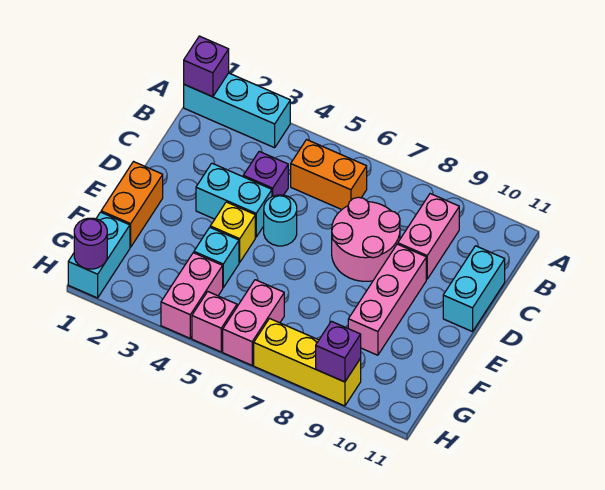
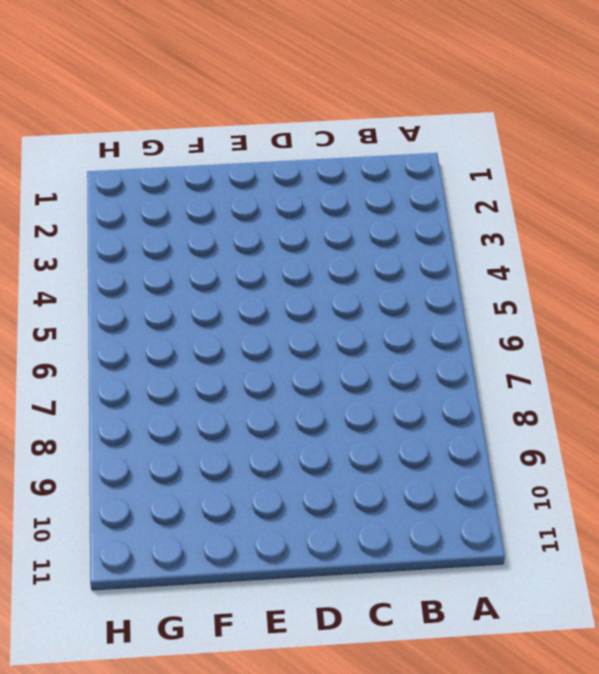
none -> cyan 1x3 brick [184,73,290,148]
none -> orange 1x2 brick [291,140,367,210]
none -> pink 1x2 brick [398,194,459,279]

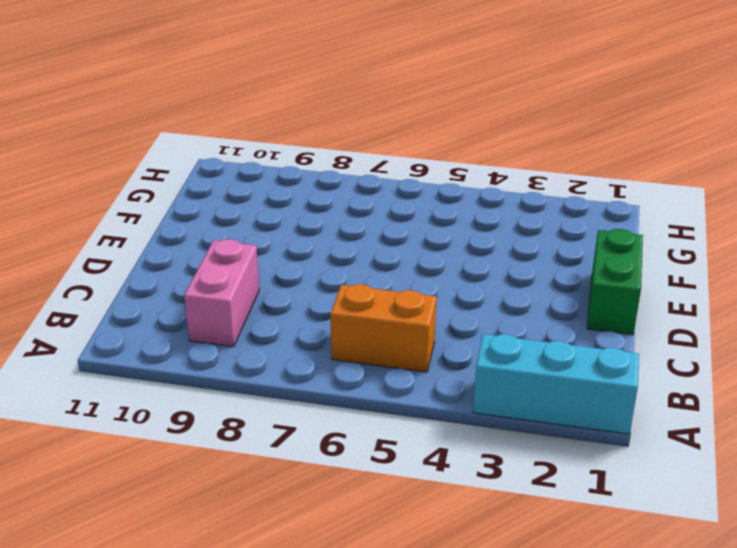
green 1x2 brick [587,229,643,335] -> orange 1x2 brick [101,162,163,247]
none -> purple 1x1 brick [243,151,288,197]
none -> pink 2x2 round brick [332,197,400,281]
none -> cyan 1x2 brick [443,246,505,332]

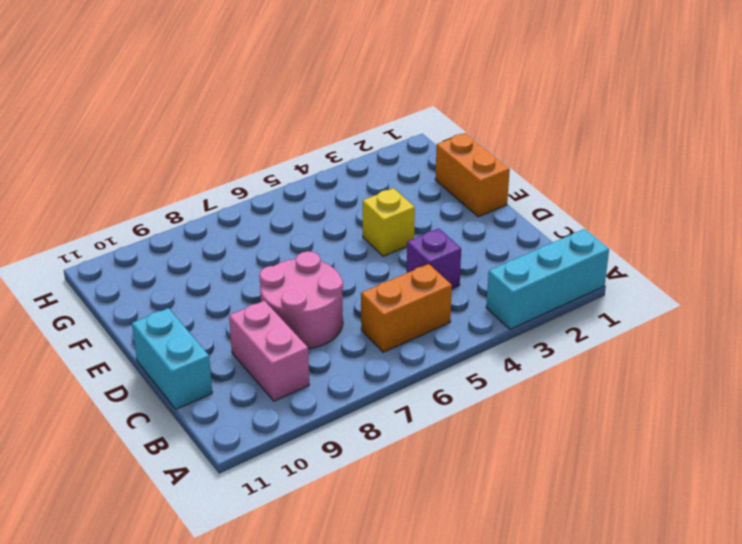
none -> cyan 1x2 brick [196,163,272,237]
none -> cyan 1x1 round brick [264,195,297,246]
none -> pink 1x3 brick [348,244,426,355]

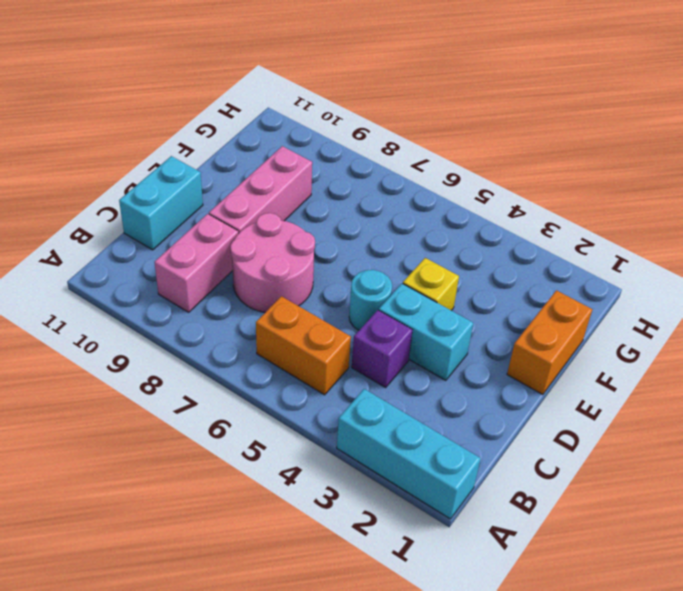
none -> cyan 1x1 brick [194,228,239,288]
none -> cyan 1x2 brick [68,212,130,298]
none -> pink 1x2 brick [161,253,223,338]

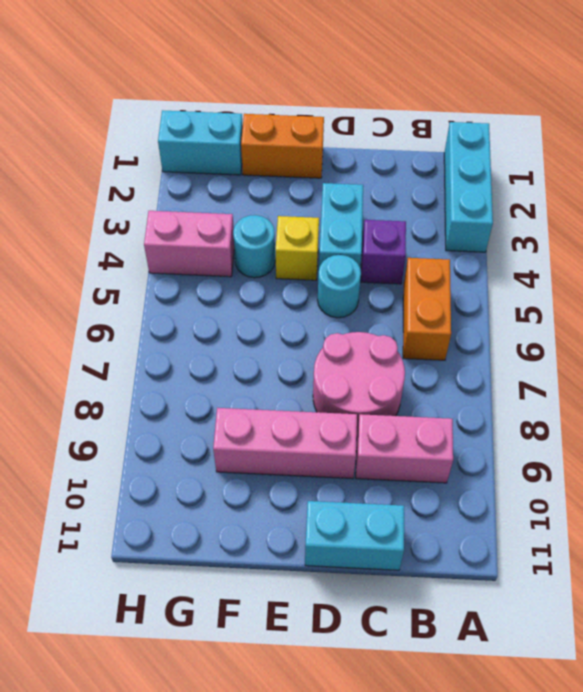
cyan 1x1 round brick [233,215,275,278] -> cyan 1x1 brick [194,228,239,288]
none -> pink 1x2 brick [223,280,284,365]
none -> pink 1x1 brick [192,292,237,352]
none -> yellow 1x3 brick [254,319,361,406]

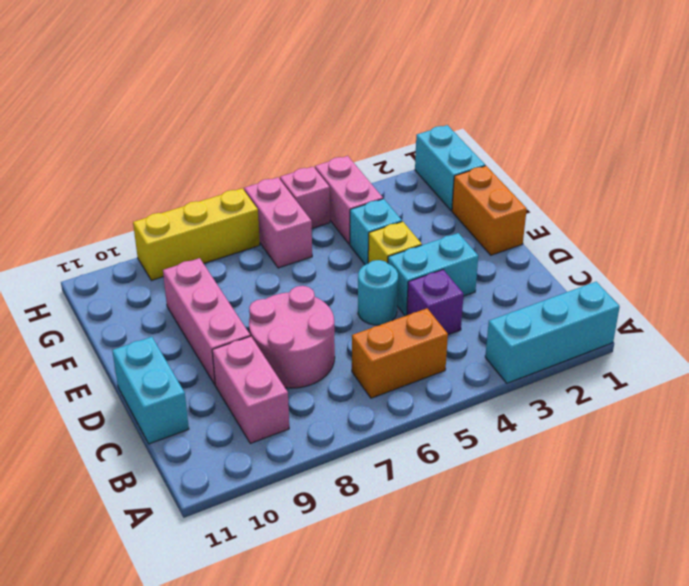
none -> purple 1x1 brick [184,36,229,97]
none -> purple 1x1 round brick [74,218,107,269]
none -> purple 1x1 brick [316,321,361,382]

